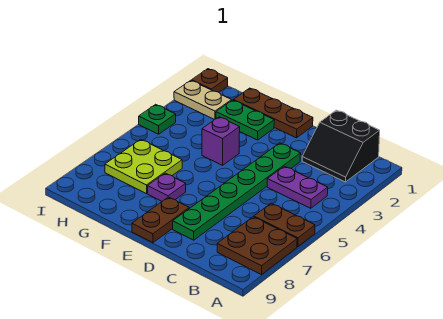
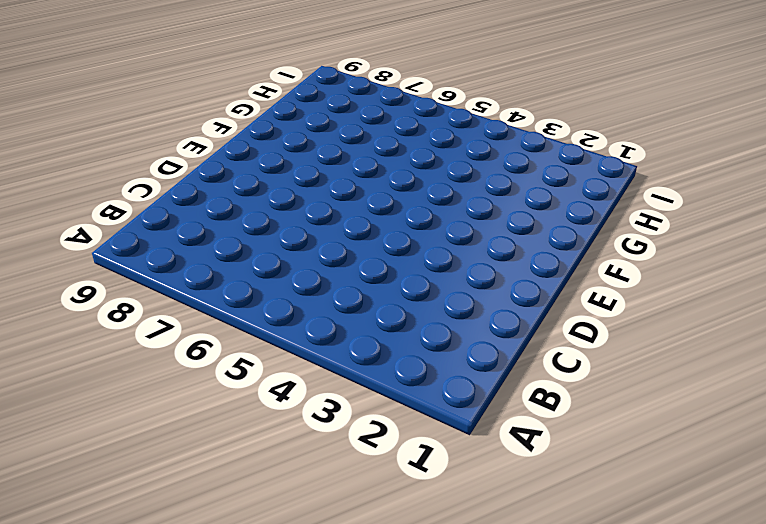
none -> brown 1x2 plate [254,203,315,247]
none -> brown 2x2 plate [217,217,297,275]
none -> black 2x2 slope [302,110,380,182]

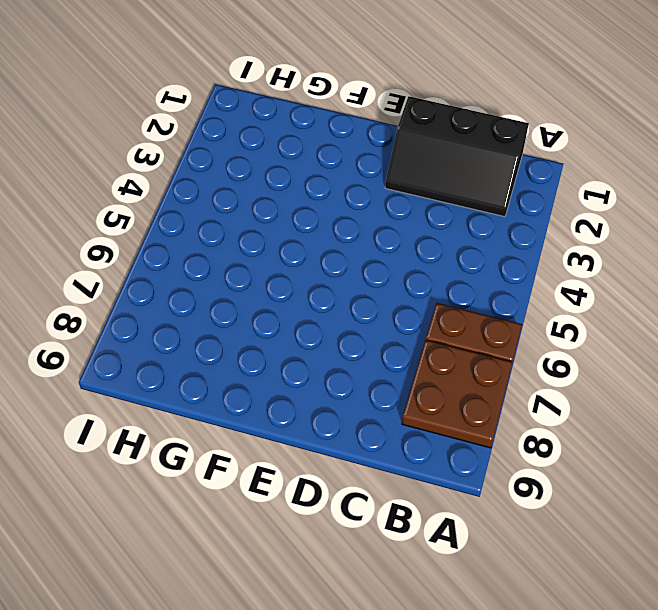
black 2x3 slope [385,96,529,217] -> black 2x2 slope [302,110,380,182]
none -> purple 1x2 plate [267,166,328,208]
none -> green 1x6 plate [173,143,301,240]
none -> brown 1x3 plate [234,88,313,138]

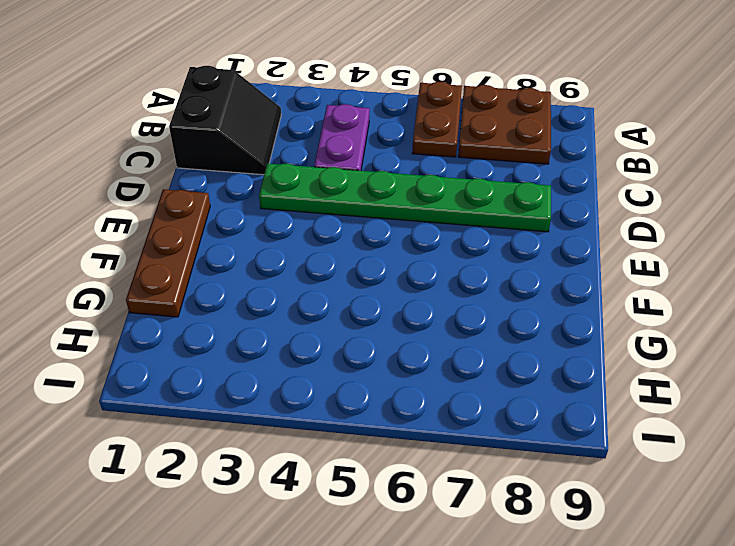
none -> brown 1x2 plate [132,197,189,243]
none -> green 1x2 plate [216,100,274,140]
none -> purple 1x1 brick [202,117,240,165]

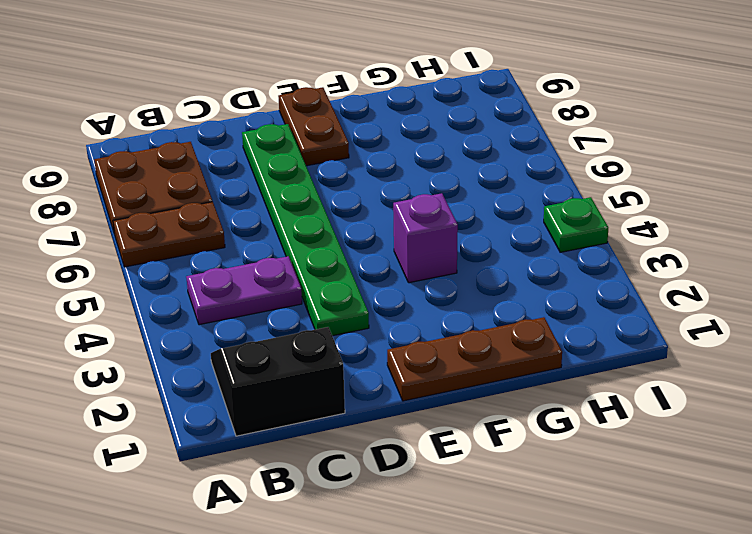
none -> green 1x2 plate [216,100,274,140]
none -> purple 1x1 plate [148,173,186,201]
none -> lime 2x2 plate [105,139,182,194]

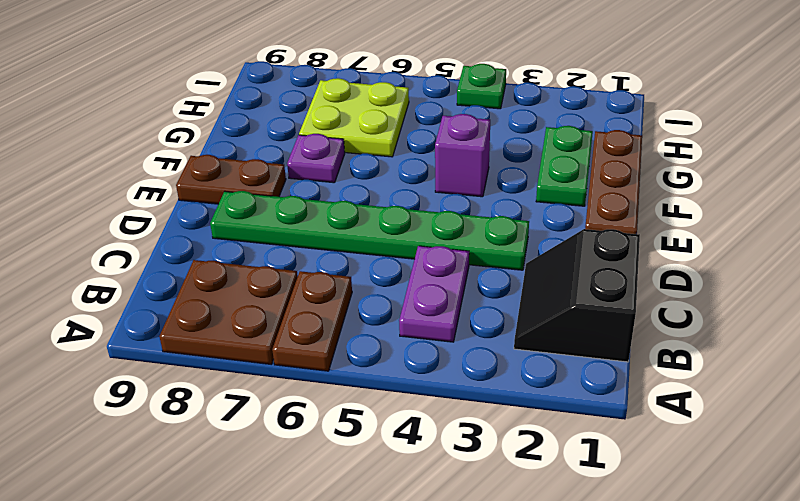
none -> tan 1x2 plate [174,80,232,120]
none -> brown 1x1 plate [192,69,228,92]

